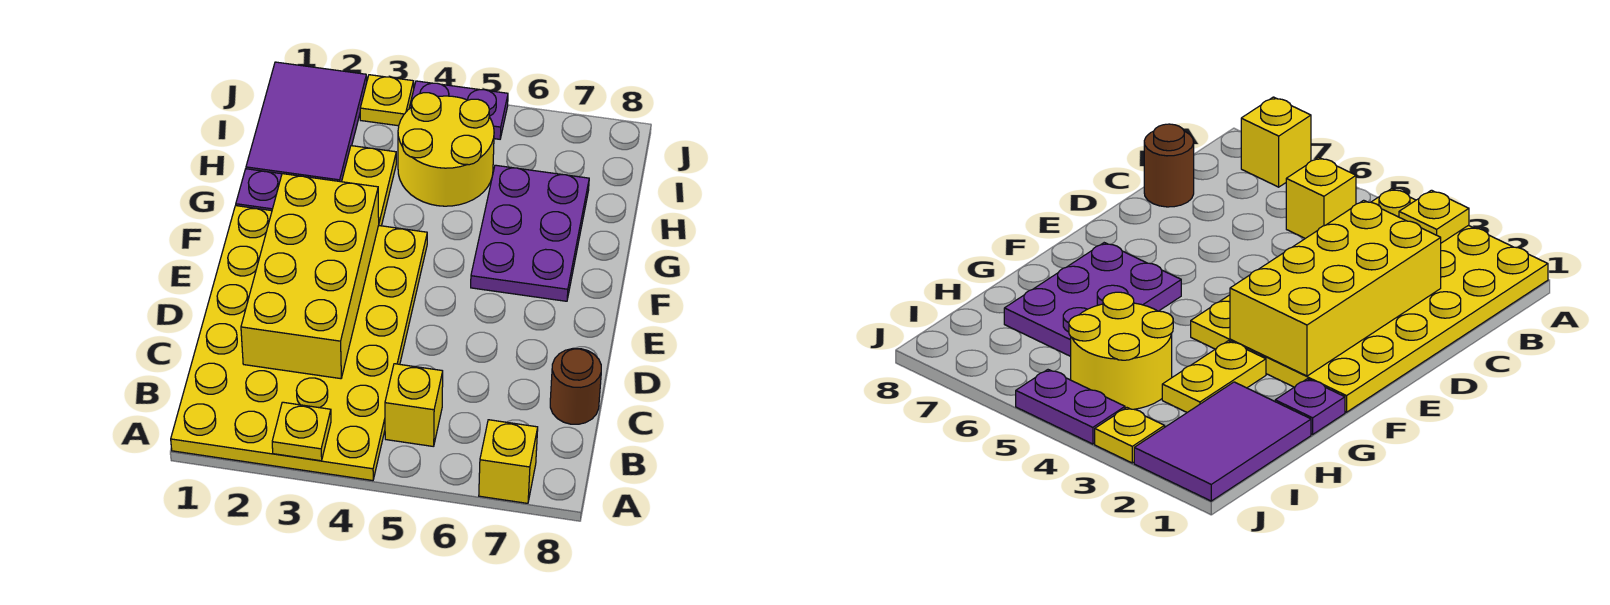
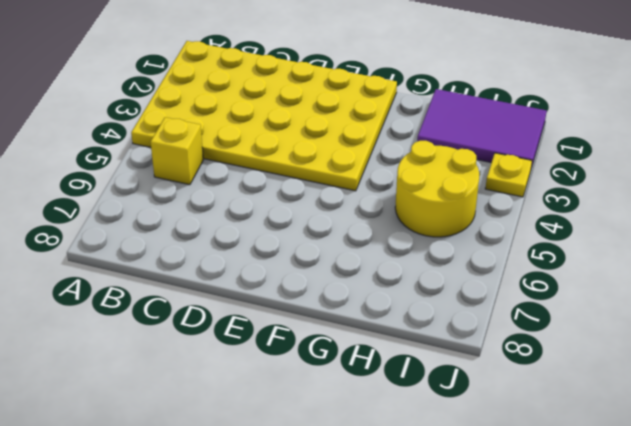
none -> yellow 1x1 brick [479,420,538,503]
none -> brown 1x1 round brick [550,348,601,424]
none -> purple 2x3 plate [471,165,589,301]

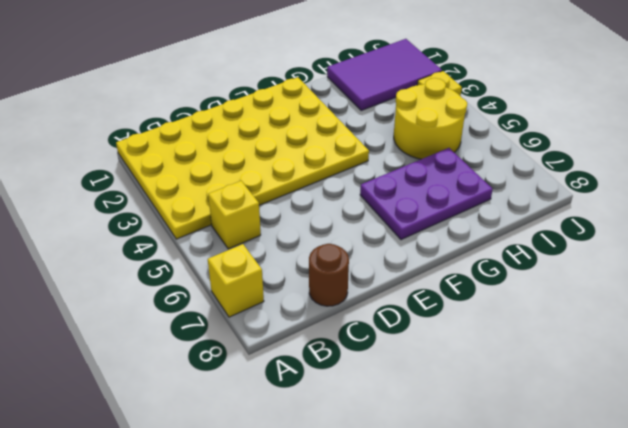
none -> purple 1x1 plate [236,169,282,211]
none -> yellow 1x2 plate [342,146,396,226]
none -> purple 1x2 plate [409,81,508,139]

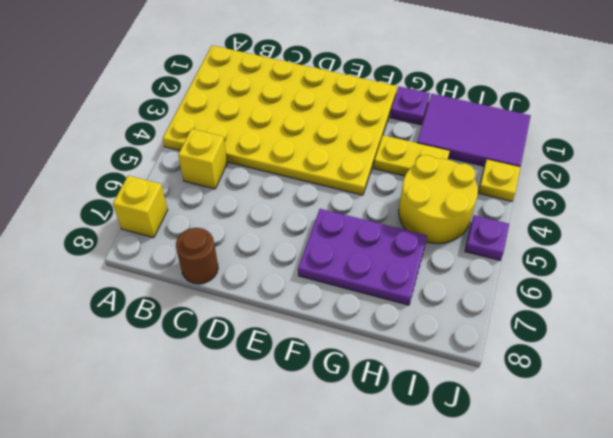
purple 1x1 plate [465,215,509,260] -> purple 1x2 plate [409,81,508,139]
none -> yellow 1x1 plate [272,402,331,461]
none -> yellow 2x4 brick [241,174,379,379]

